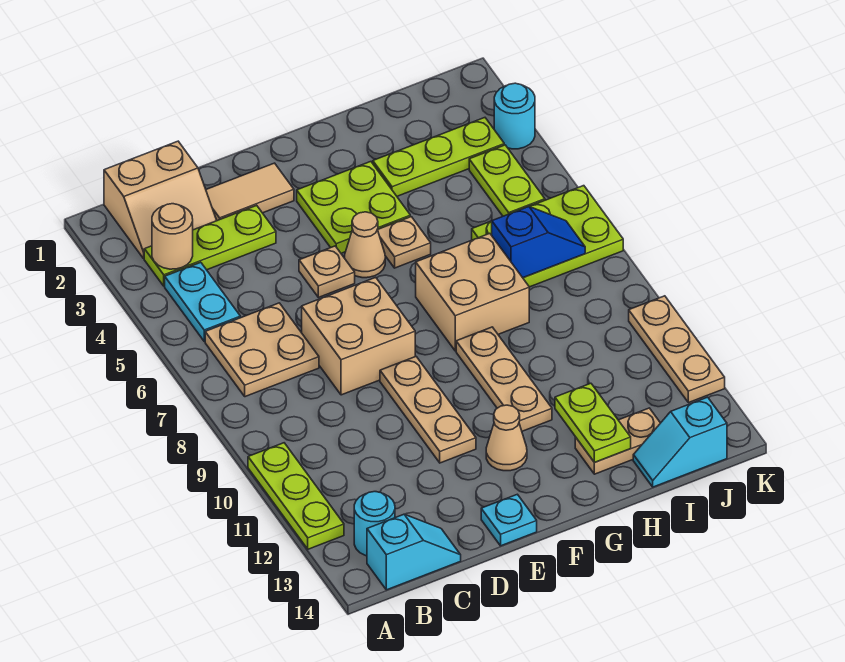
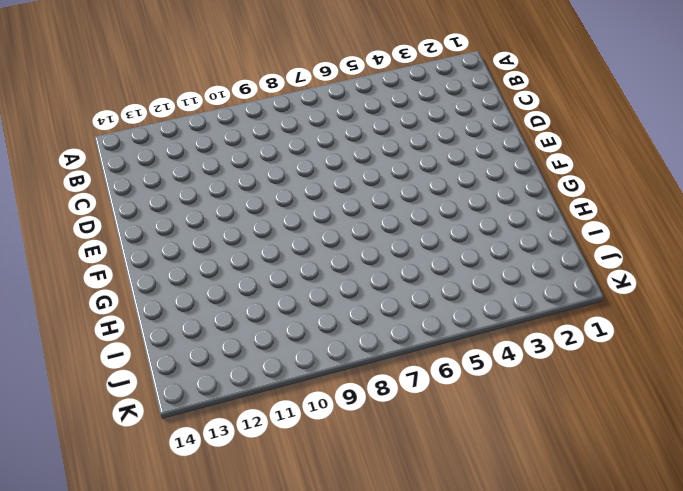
none -> lime 1x3 plate [248,443,344,549]
none -> tan 2x2 slope [104,141,217,258]
none -> lime 1x3 plate [144,205,276,286]

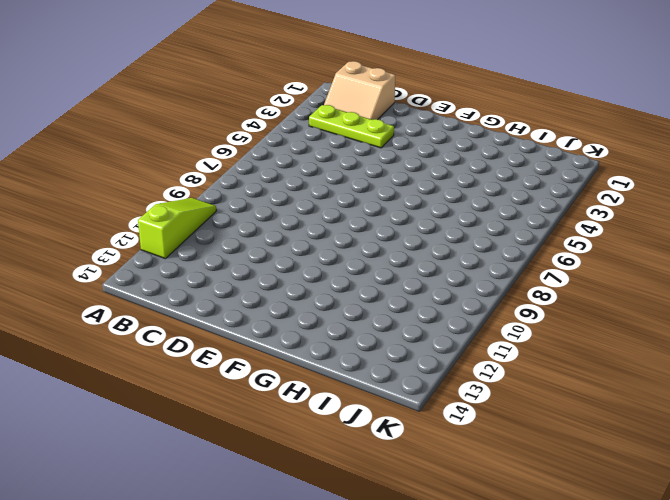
lime 1x3 slope [138,198,216,259] -> lime 1x3 plate [248,443,344,549]
none -> cyan 1x2 plate [165,262,240,341]
none -> tan 2x2 plate [205,303,319,397]
none -> cyan 1x1 round brick [354,492,395,556]

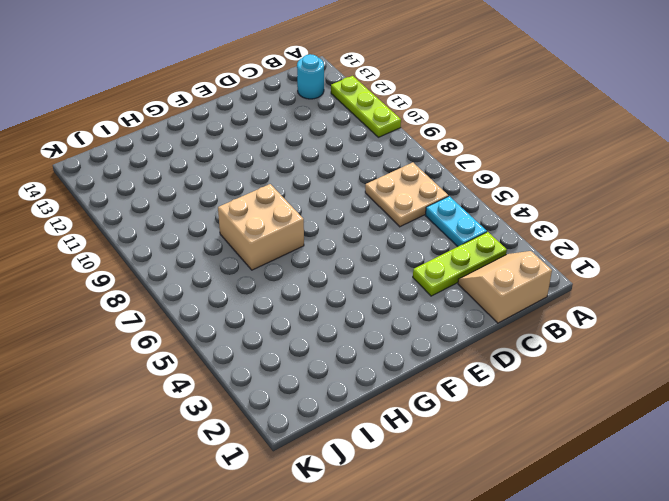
none -> cyan 1x2 slope [367,514,461,590]
none -> tan 1x2 tile [206,163,294,221]
none -> tan 2x2 brick [302,277,415,395]

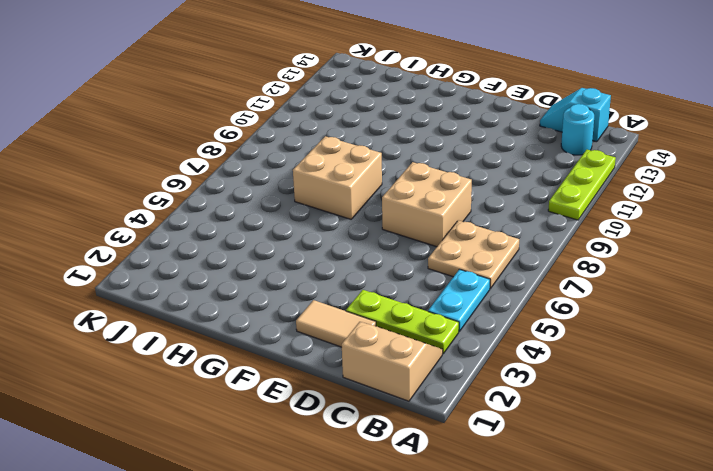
none -> tan 1x1 plate [299,246,355,297]
none -> tan 1x3 plate [380,356,476,463]
none -> cyan 1x1 plate [481,494,537,546]

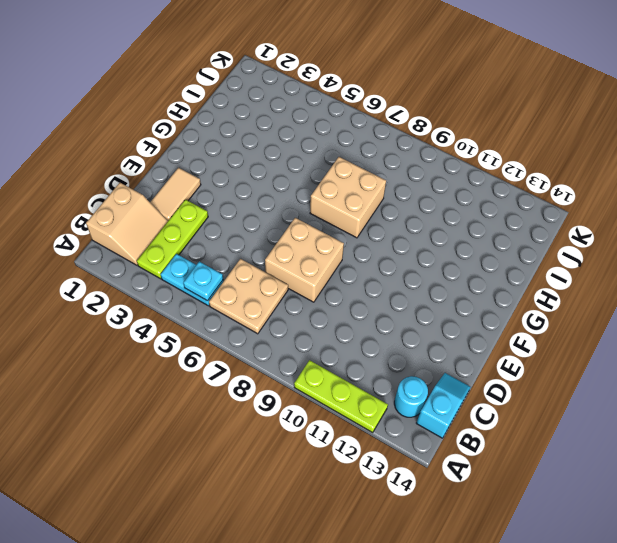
cyan 1x1 plate [183,262,223,301] -> cyan 1x1 plate moved to [481,494,537,546]
none -> tan 1x1 plate [299,246,355,297]
none -> tan 1x3 plate [380,356,476,463]
none -> lime 2x2 plate [297,162,410,253]

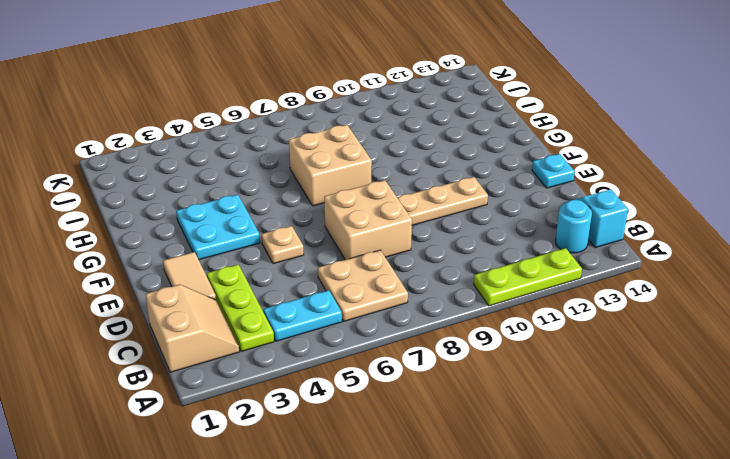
cyan 2x2 plate [176,195,260,260] -> lime 2x2 plate [297,162,410,253]
none -> tan 1x1 cone [345,212,385,278]
none -> tan 1x1 cone [486,405,527,471]
none -> tan 1x1 plate [378,217,431,268]

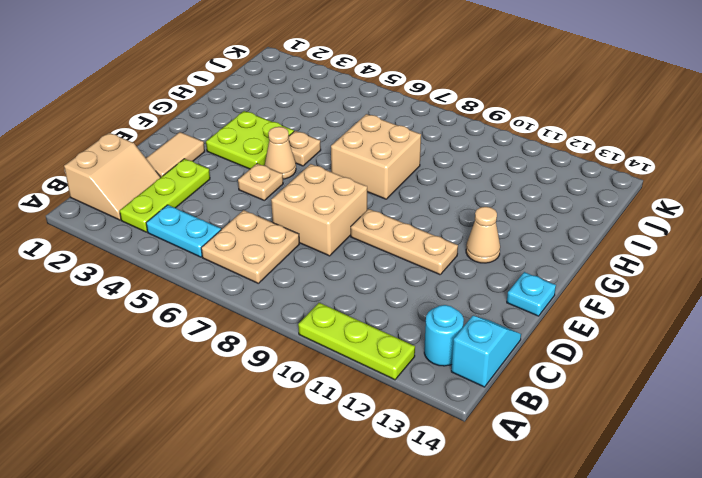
none -> tan 1x3 plate [456,327,552,431]
none -> lime 1x3 plate [373,118,504,196]
none -> tan 1x2 plate [575,408,660,474]

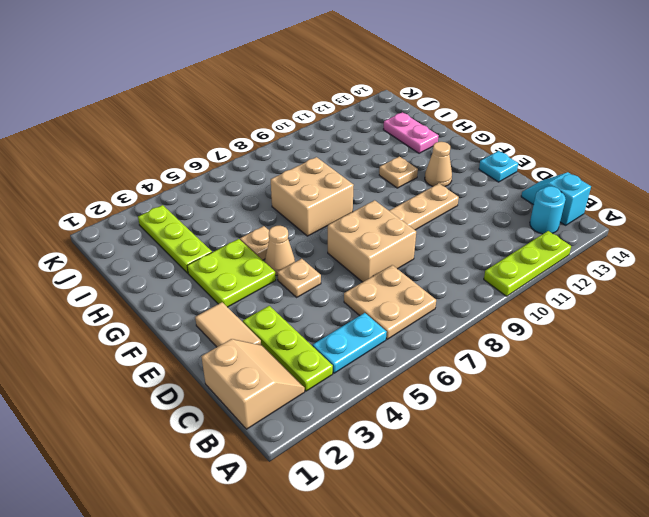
tan 1x1 plate [379,157,418,188] -> tan 1x3 plate [456,327,552,431]
pink 1x2 plate [383,112,438,153] -> tan 1x2 plate [575,408,660,474]
none -> lime 2x3 plate [472,186,623,287]
none -> cyan 1x2 slope [633,397,727,487]
none -> lime 1x2 plate [469,145,545,216]

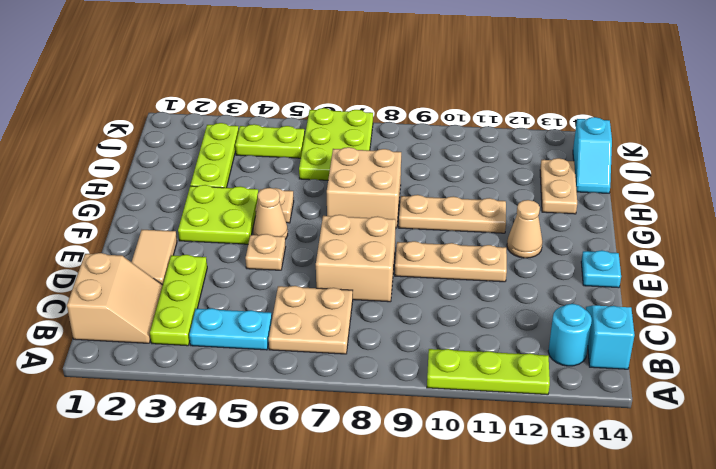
none -> cyan 1x1 round brick [494,83,535,149]
none -> tan 1x3 plate [629,296,725,403]
none -> tan 1x1 round brick [152,204,193,269]

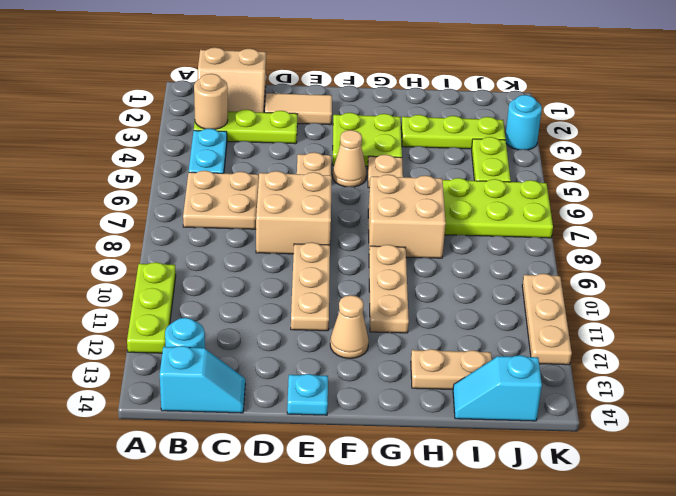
none -> lime 1x2 plate [555,383,631,463]
none -> blue 1x2 slope [492,206,585,278]

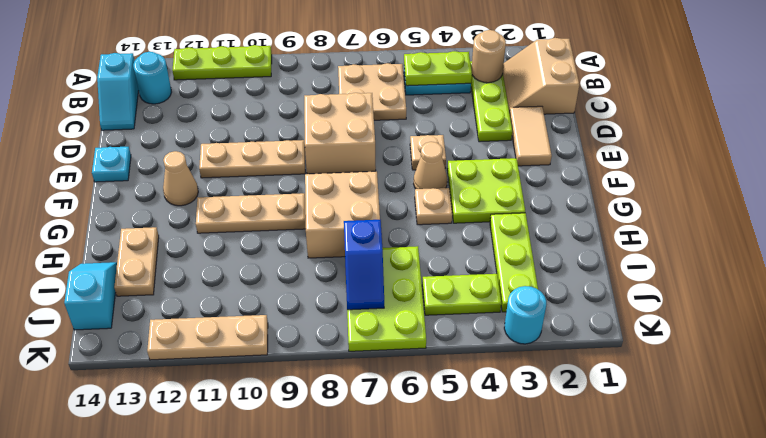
lime 1x2 plate [404,51,472,86] -> lime 1x2 plate moved to [555,383,631,463]

